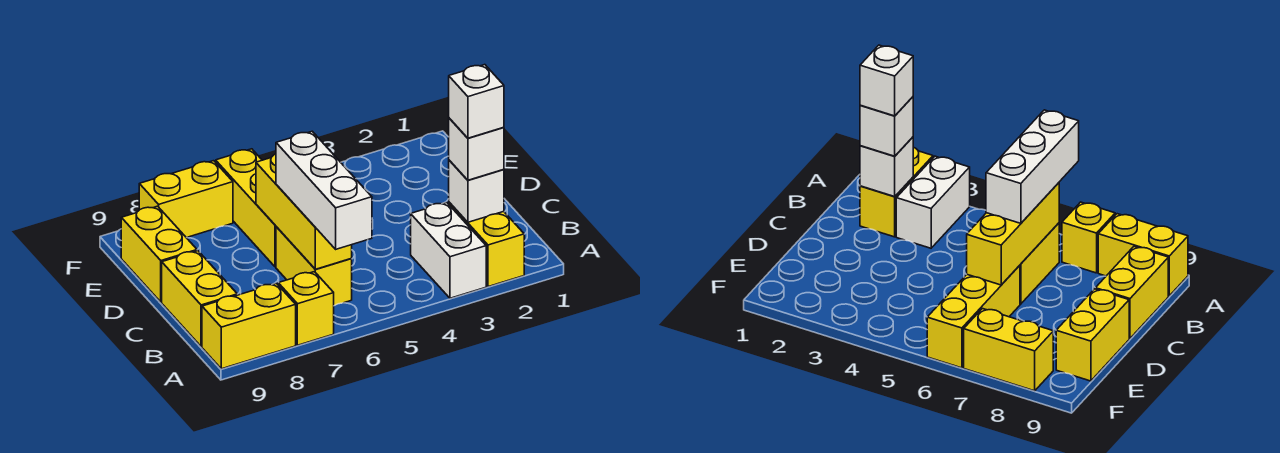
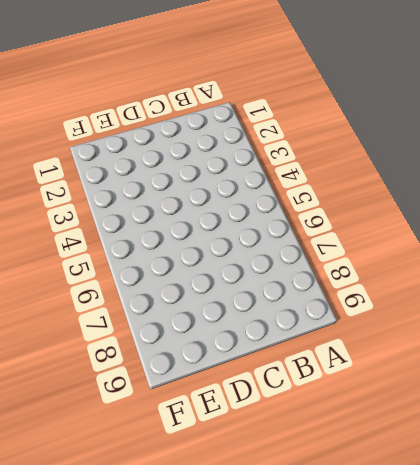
none -> yellow 1x2 brick [449,202,524,287]
none -> white 1x2 brick [411,202,486,298]
none -> yellow 1x1 brick [278,272,334,345]

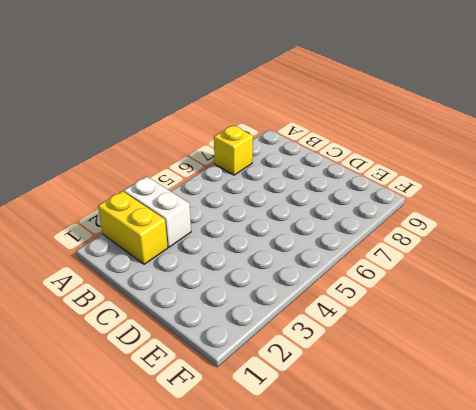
none -> yellow 1x2 brick [202,283,296,369]
none -> yellow 1x2 brick [276,227,352,306]
none -> yellow 1x2 brick [162,251,237,347]

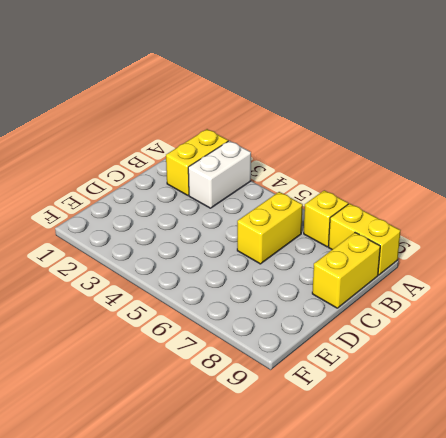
none -> yellow 1x3 brick [216,149,276,267]
none -> yellow 1x2 brick [121,206,197,302]
none -> yellow 1x2 brick [139,161,233,238]

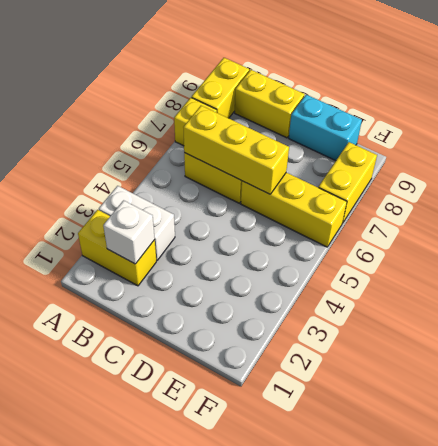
cyan 1x2 brick [289,95,362,161] -> yellow 1x2 brick [121,206,197,302]
none -> white 1x3 brick [276,131,372,249]
none -> white 1x1 brick [449,118,504,180]
none -> white 1x1 brick [449,65,504,138]

